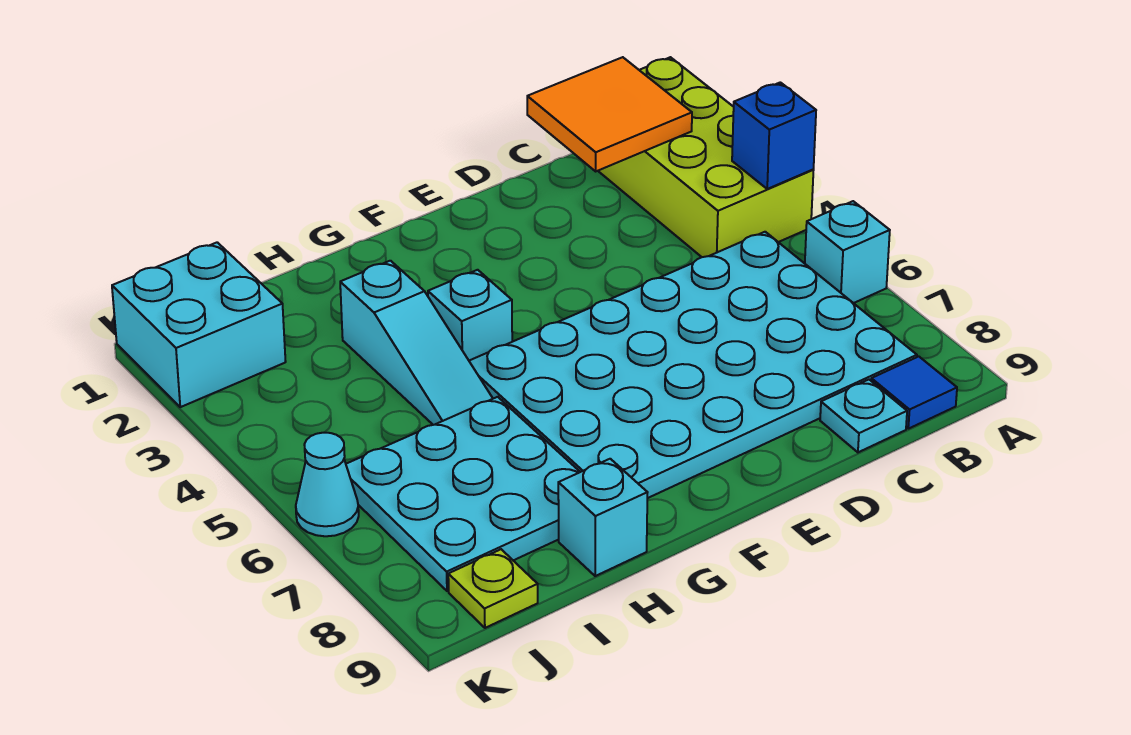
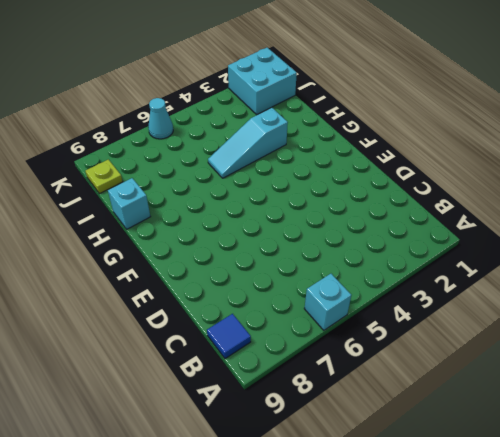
none -> lime 2x4 brick [598,57,814,257]
none -> cyan 4x6 plate [469,232,917,498]
none -> cyan 1x1 plate [820,380,907,452]

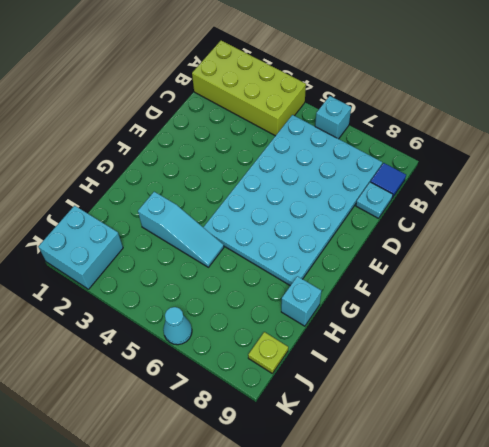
none -> cyan 1x1 brick [428,270,512,361]
none -> cyan 3x3 plate [346,397,580,591]
none -> blue 1x1 brick [732,82,816,189]

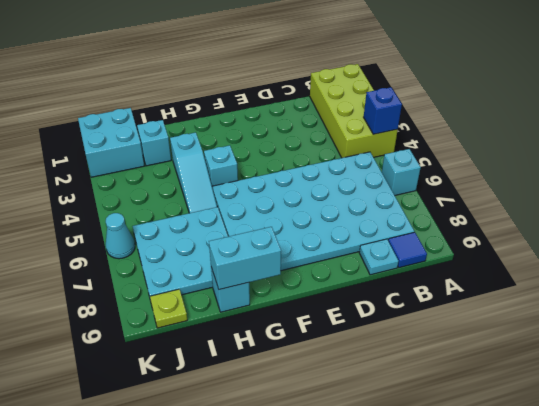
cyan 1x2 brick [209,227,281,290] -> none
cyan 1x1 brick [137,120,171,166] -> none
none -> orange 2x2 tile [527,57,692,171]

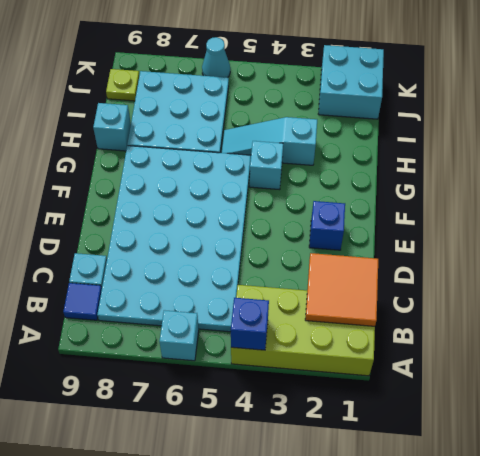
blue 1x1 brick [309,201,345,250] -> none

